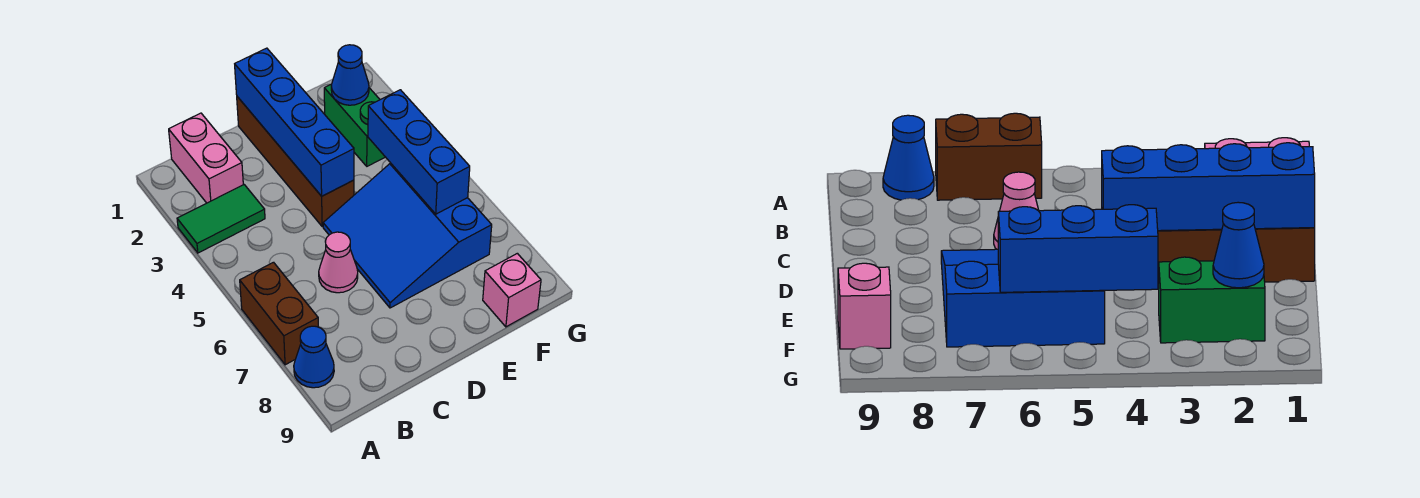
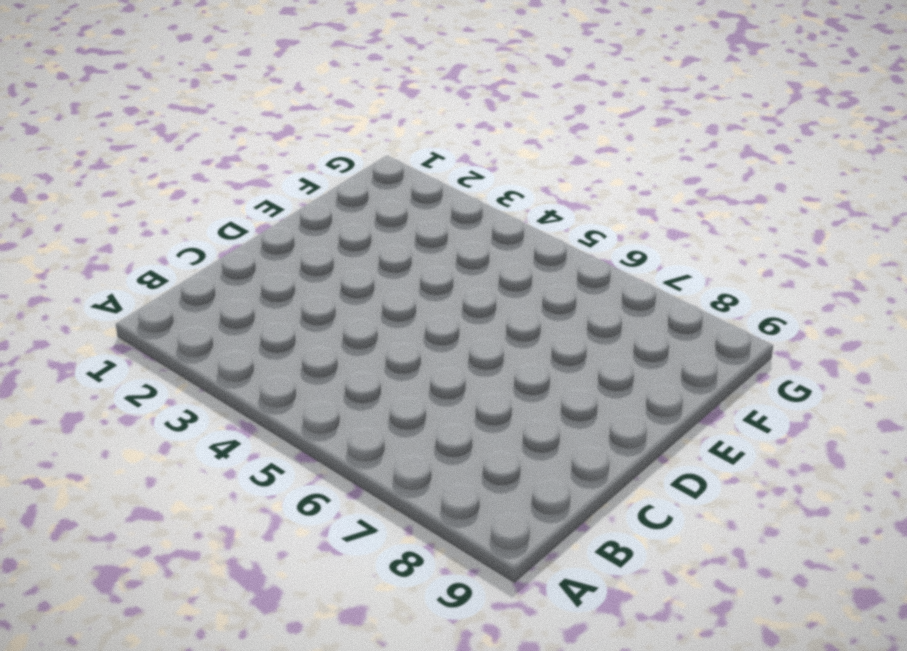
none -> green 1x2 tile [177,185,265,253]
none -> brown 1x2 brick [240,262,318,365]
none -> blue 1x1 cone [294,326,334,388]

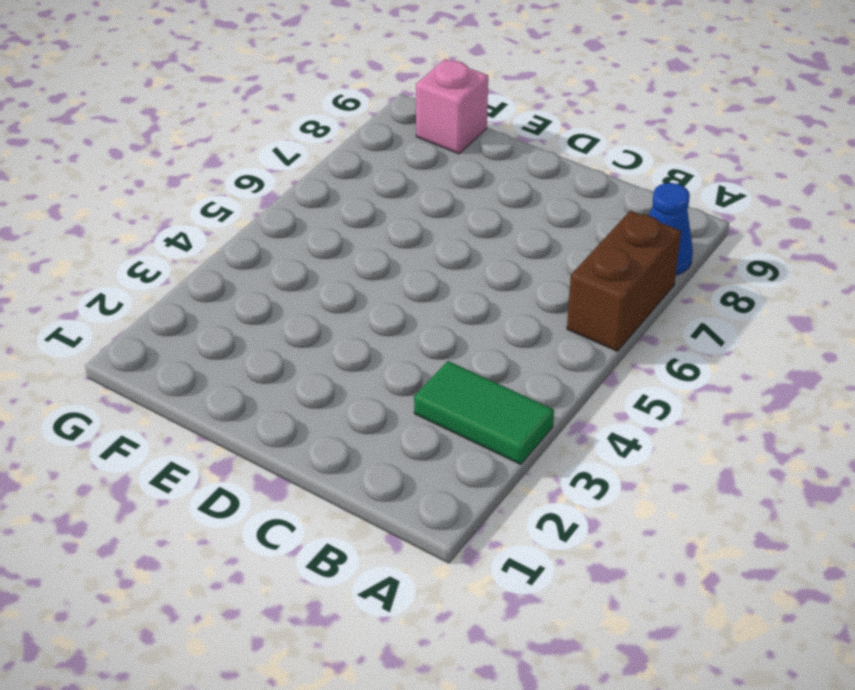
none -> pink 1x2 brick [169,113,243,203]
none -> pink 1x1 cone [319,232,358,293]
none -> brown 1x4 brick [237,97,354,227]

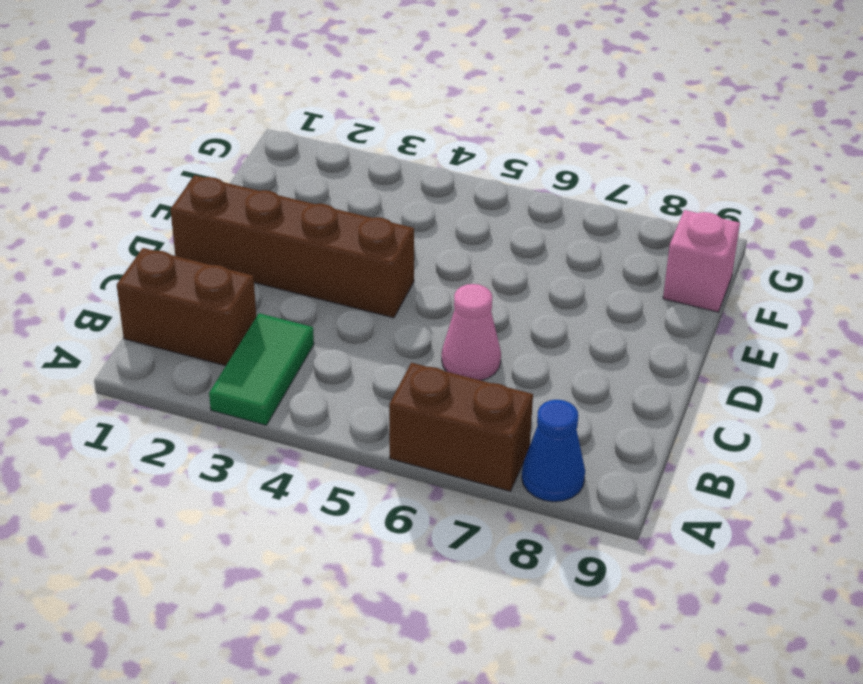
brown 1x2 brick [117,248,256,366] -> pink 1x2 brick [169,113,243,203]
none -> blue 3x3 slope [323,163,492,308]
none -> green 1x2 brick [324,84,385,166]
none -> blue 1x4 brick [235,48,354,196]

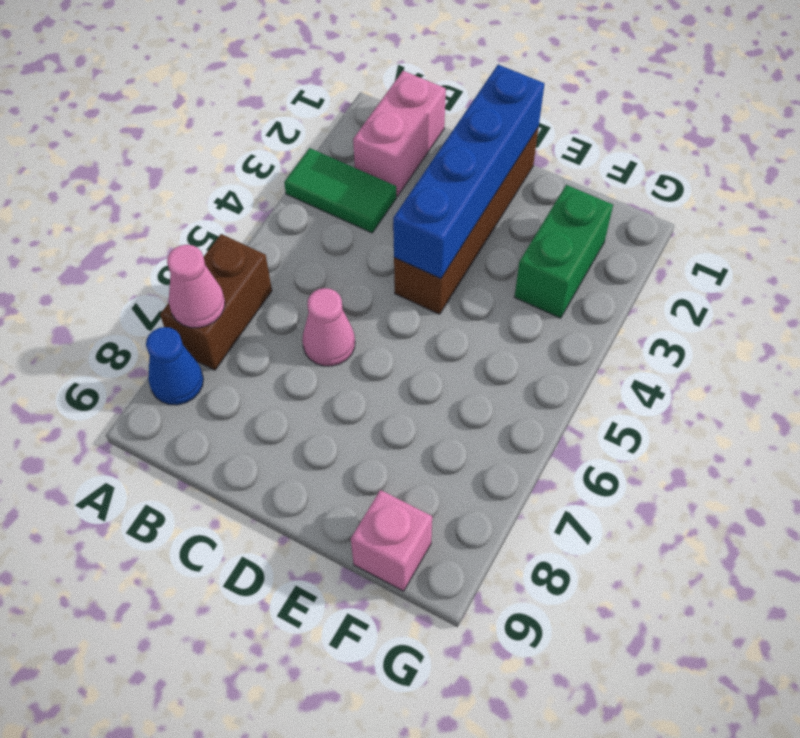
pink 1x1 cone [167,245,225,328] -> none
none -> blue 3x3 slope [323,163,492,308]
none -> blue 1x1 cone [331,45,369,105]
none -> blue 1x3 brick [368,90,470,214]

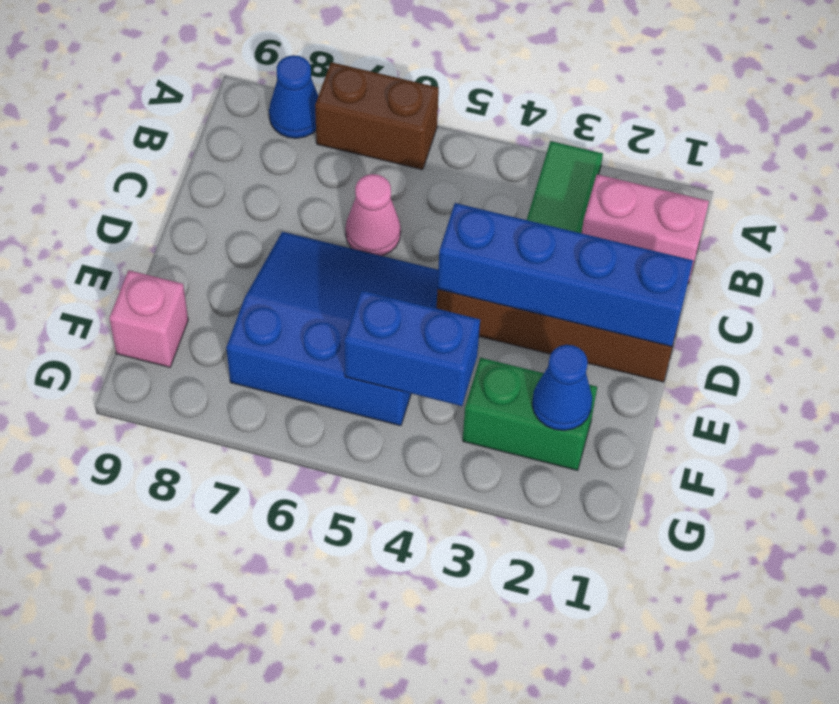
blue 1x2 brick [344,290,480,406] -> blue 1x3 brick [368,90,470,214]

